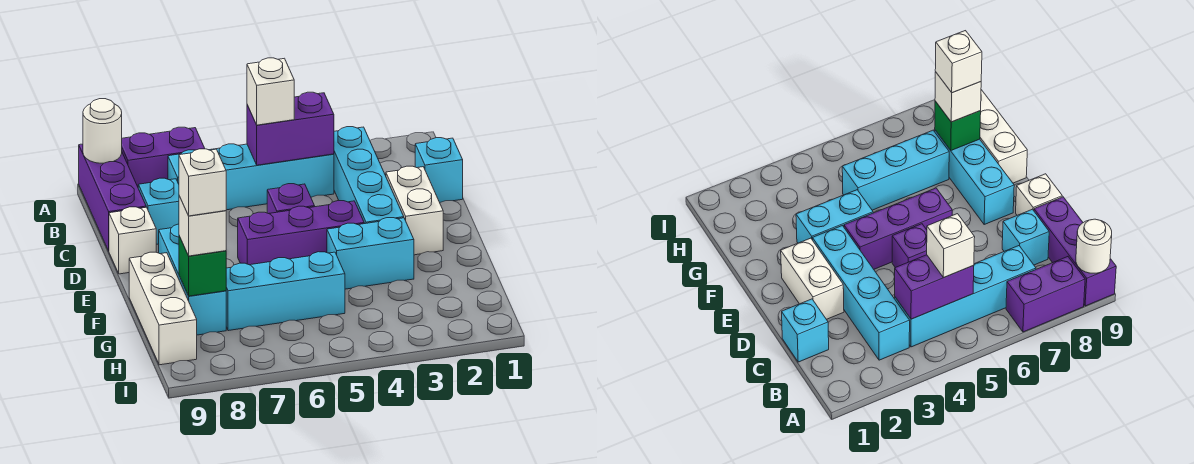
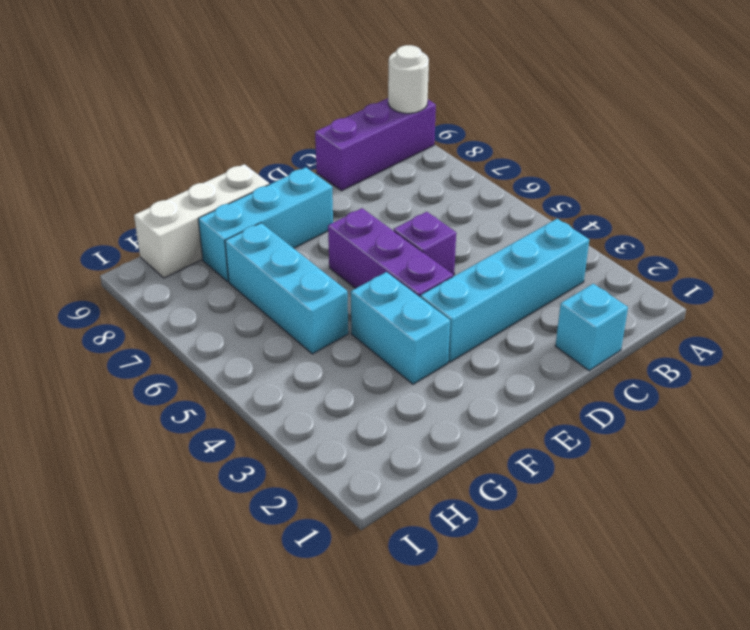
none -> purple 1x2 brick [122,127,205,187]
none -> cyan 1x4 brick [168,144,334,210]
none -> cyan 1x1 brick [138,178,179,244]

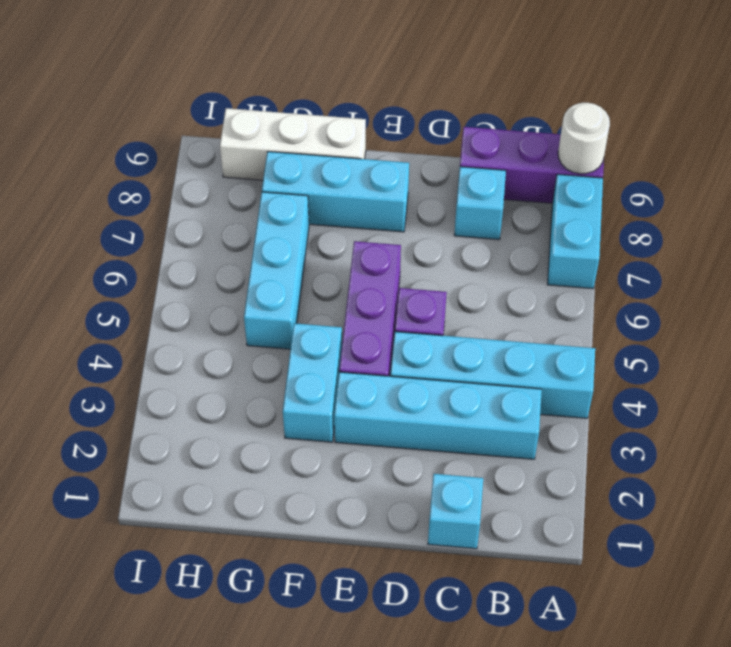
cyan 1x4 brick [390,332,595,418] -> cyan 1x4 brick turned to [168,144,334,210]
cyan 1x2 brick [547,174,603,289] -> purple 1x2 brick [122,127,205,187]
none -> white 1x2 brick [386,166,443,255]
none -> white 1x1 brick [109,207,156,274]
none -> purple 1x2 brick [247,92,334,165]

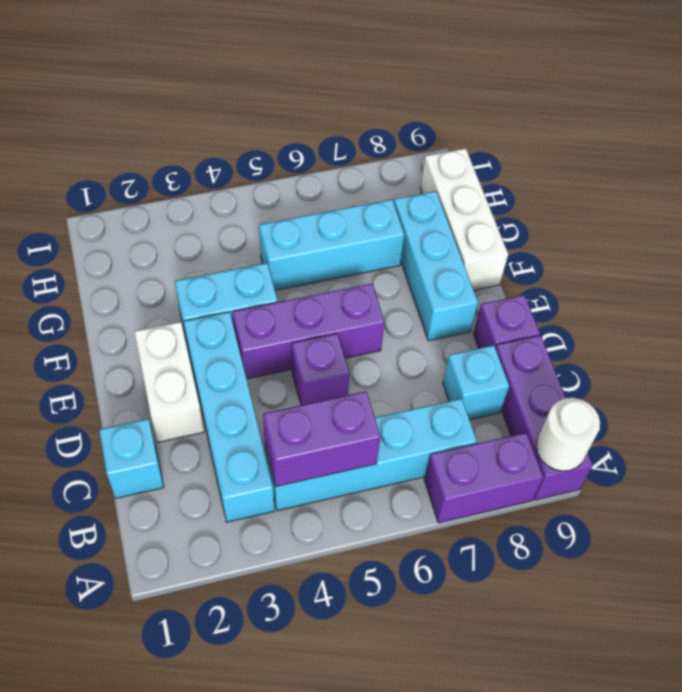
purple 1x1 brick [473,295,540,348] -> white 1x1 brick [109,207,156,274]
none -> green 1x1 brick [179,236,226,296]
none -> white 1x1 brick [247,58,294,125]
none -> white 1x1 brick [179,196,226,256]

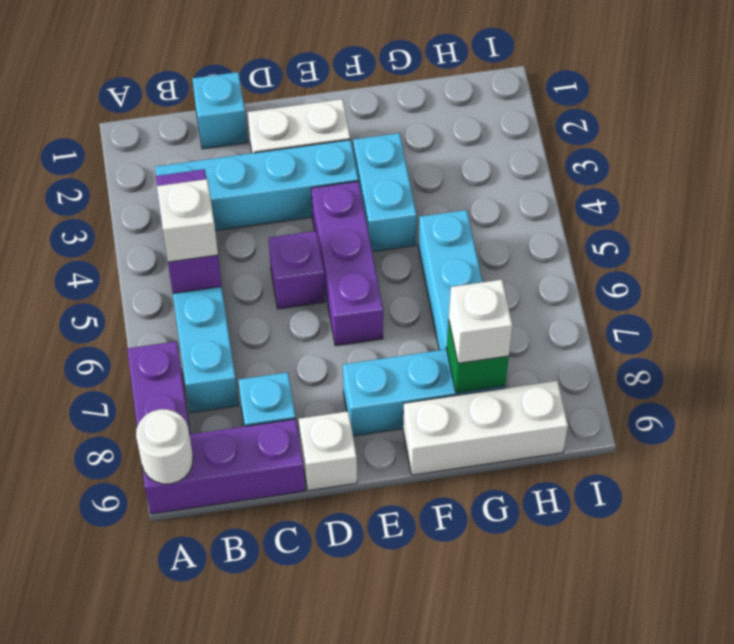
none -> white 1x1 brick [179,149,226,216]

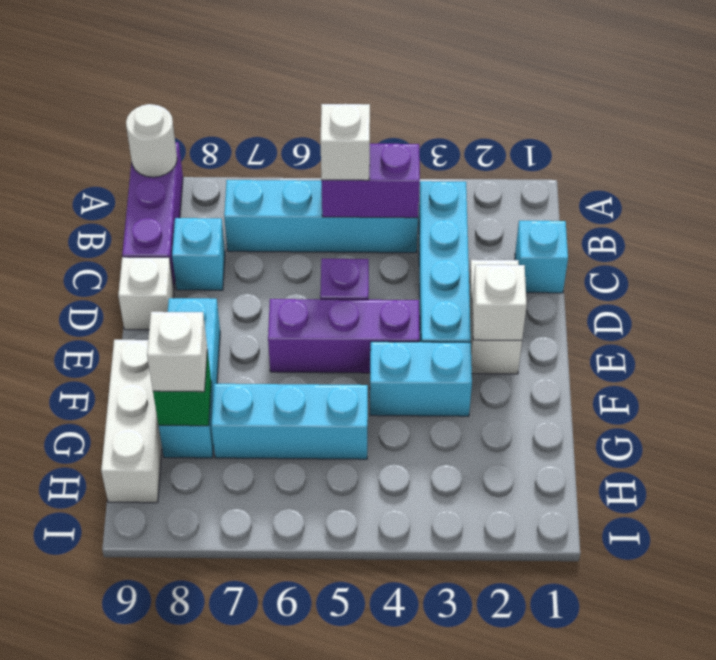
white 1x1 brick [472,265,527,340] -> white 1x1 brick moved to [179,149,226,216]
none -> purple 1x2 brick [122,127,205,187]

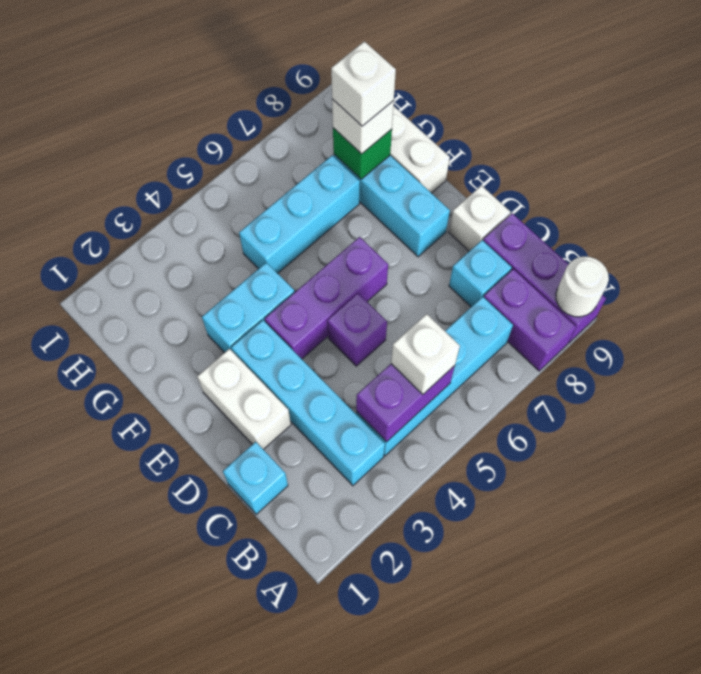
purple 1x2 brick [484,269,576,371] -> purple 1x2 brick turned to [122,127,205,187]

